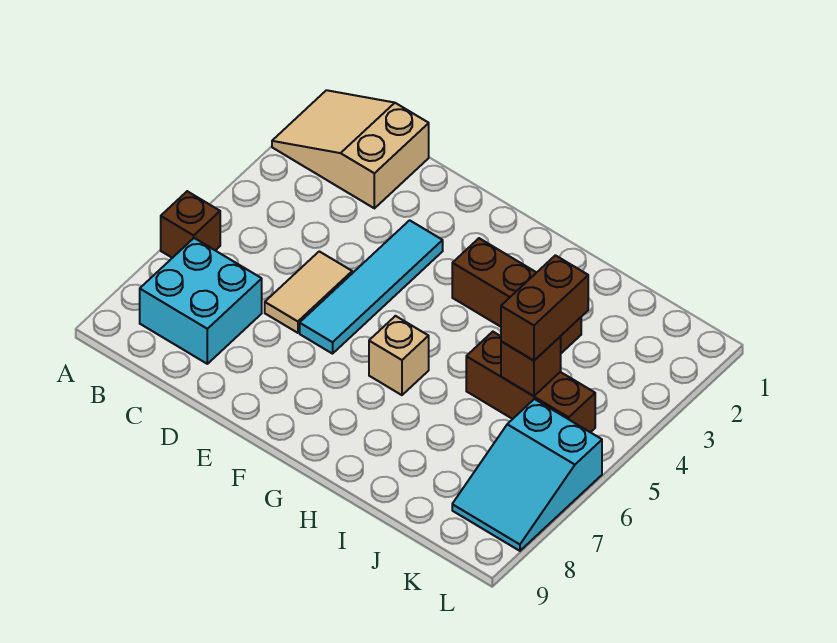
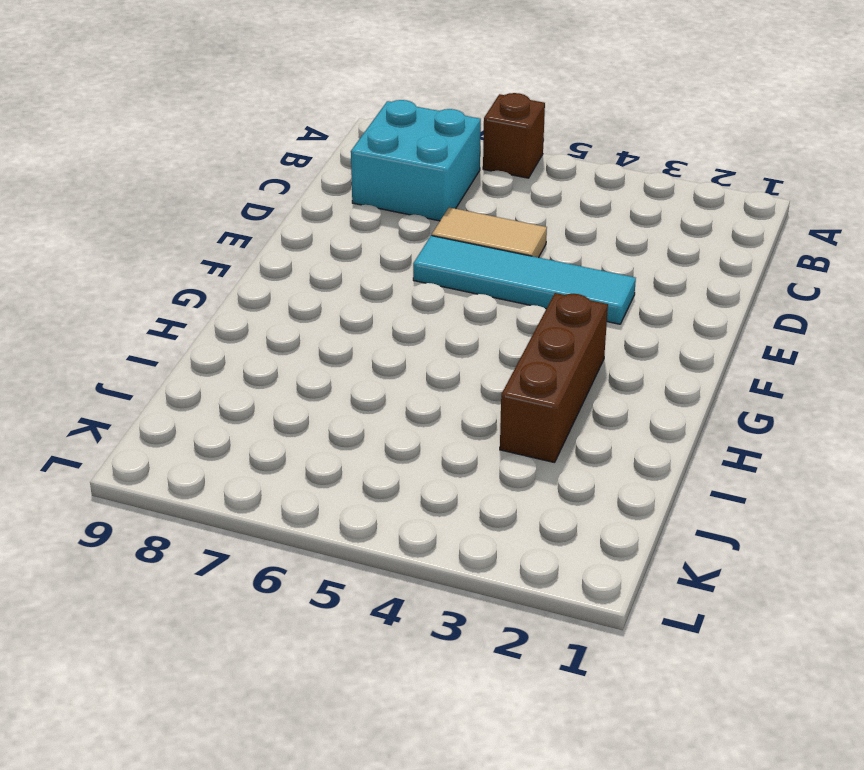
none -> tan 2x3 slope [272,90,429,208]
none -> tan 1x1 brick [369,316,429,395]

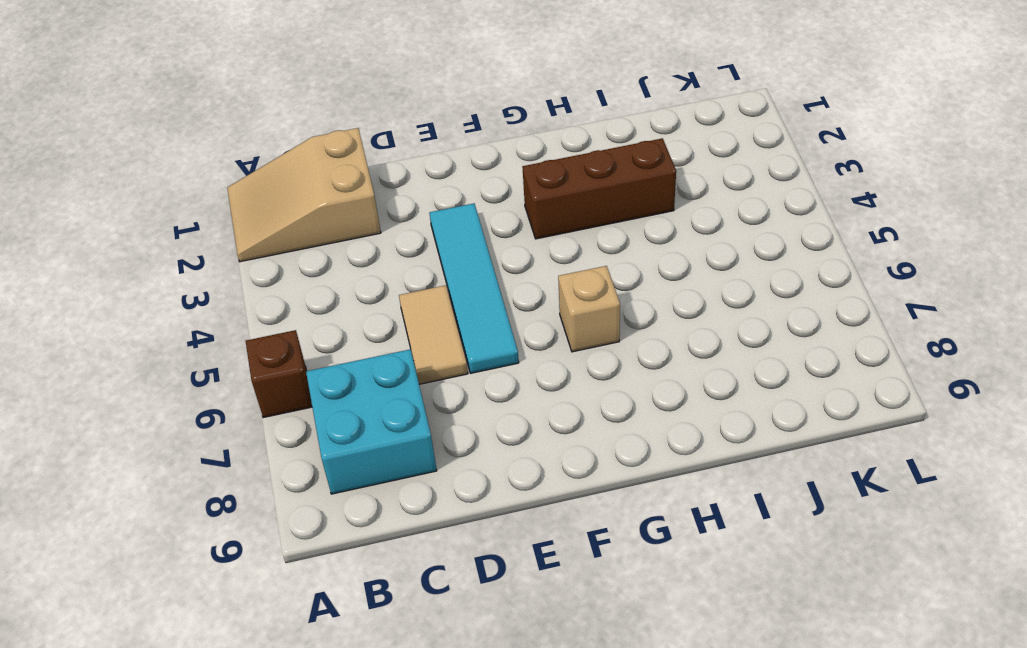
none -> brown 1x3 brick [466,332,595,432]
none -> cyan 2x3 slope [452,399,602,551]

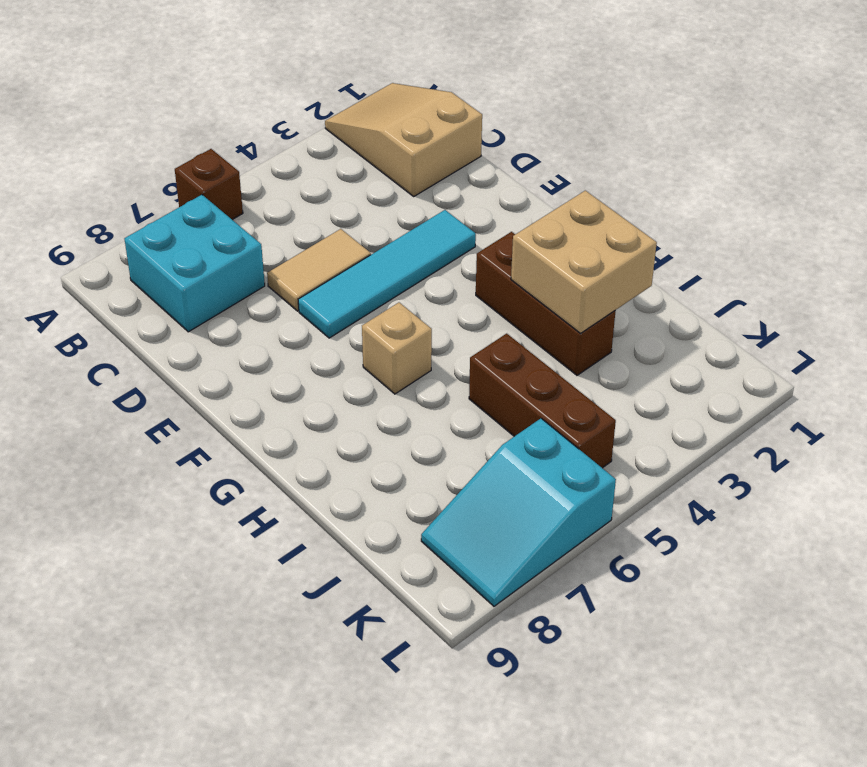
tan 2x2 brick [511,191,657,333] -> none
none -> brown 1x1 brick [501,337,561,396]
none -> brown 1x2 brick [501,255,588,361]

